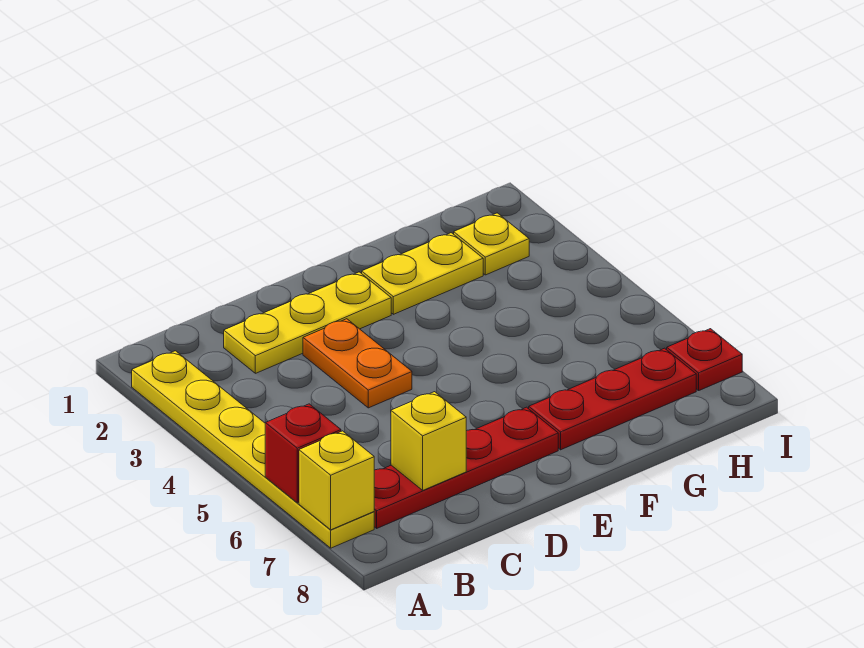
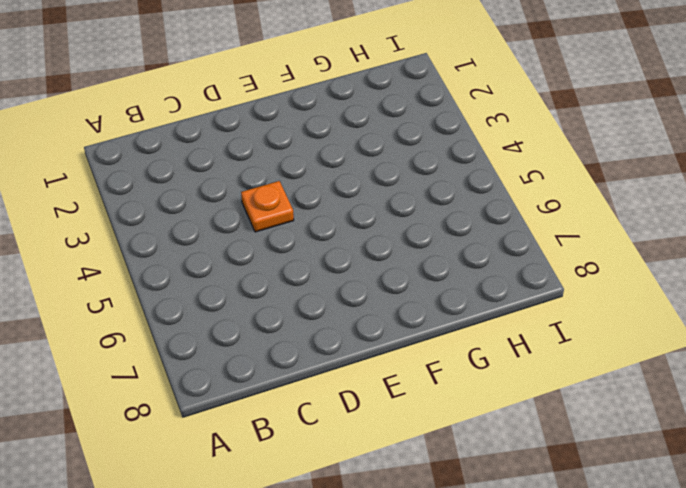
orange 1x1 plate [241,181,294,232] -> orange 1x2 plate [303,319,412,408]
none -> yellow 1x6 plate [132,351,374,548]
none -> red 1x4 plate [374,407,558,528]

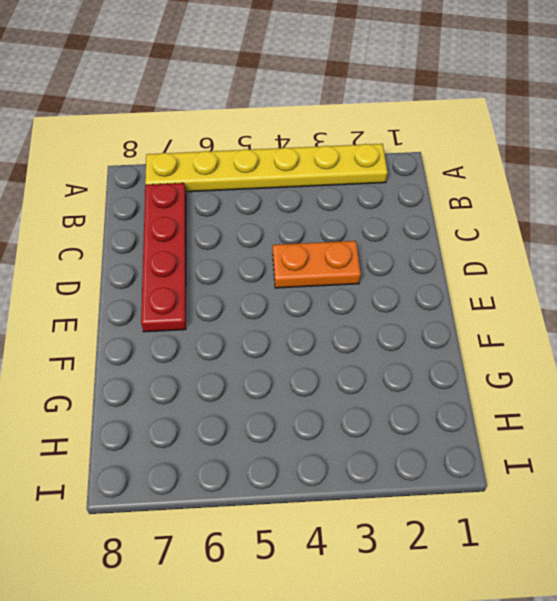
none -> yellow 1x3 plate [224,272,391,373]
none -> yellow 1x2 plate [362,233,483,314]

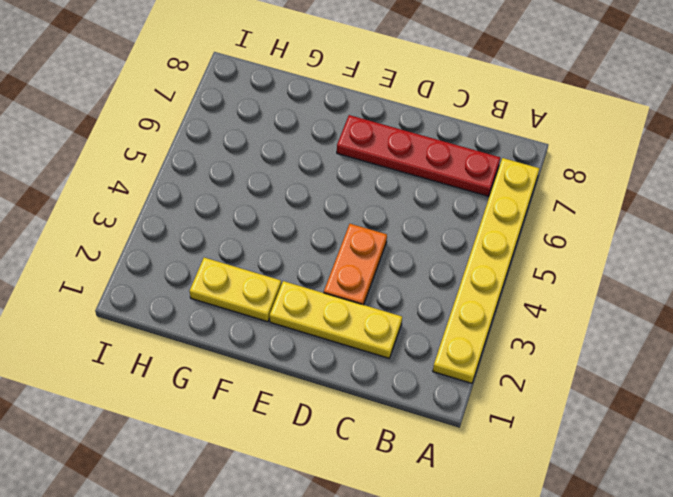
none -> red 1x3 plate [529,348,696,450]
none -> yellow 1x1 plate [454,213,529,275]

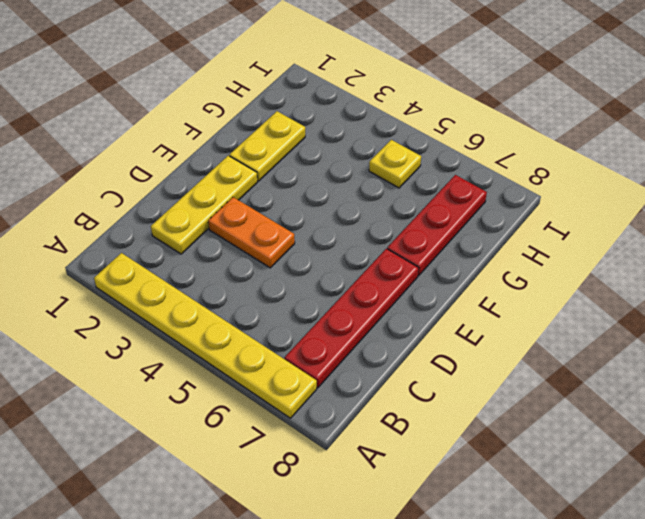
yellow 1x1 plate [369,140,421,188] -> yellow 1x1 plate moved to [454,213,529,275]
none -> red 1x1 plate [667,329,742,391]
none -> red 1x1 brick [265,404,341,503]

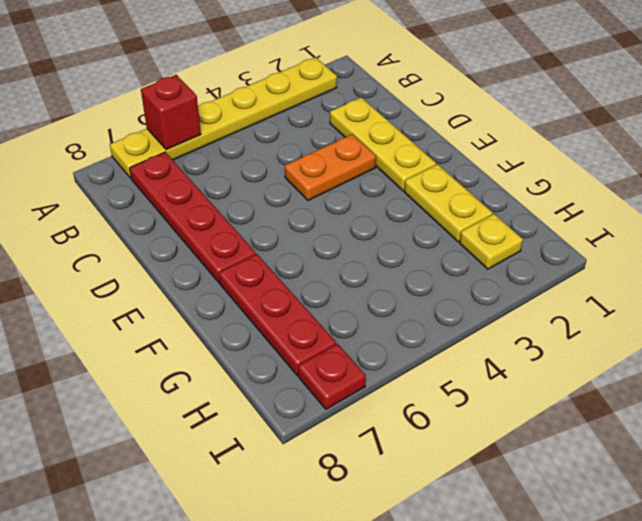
none -> yellow 1x1 brick [299,431,374,530]
none -> yellow 1x1 brick [391,392,466,490]

